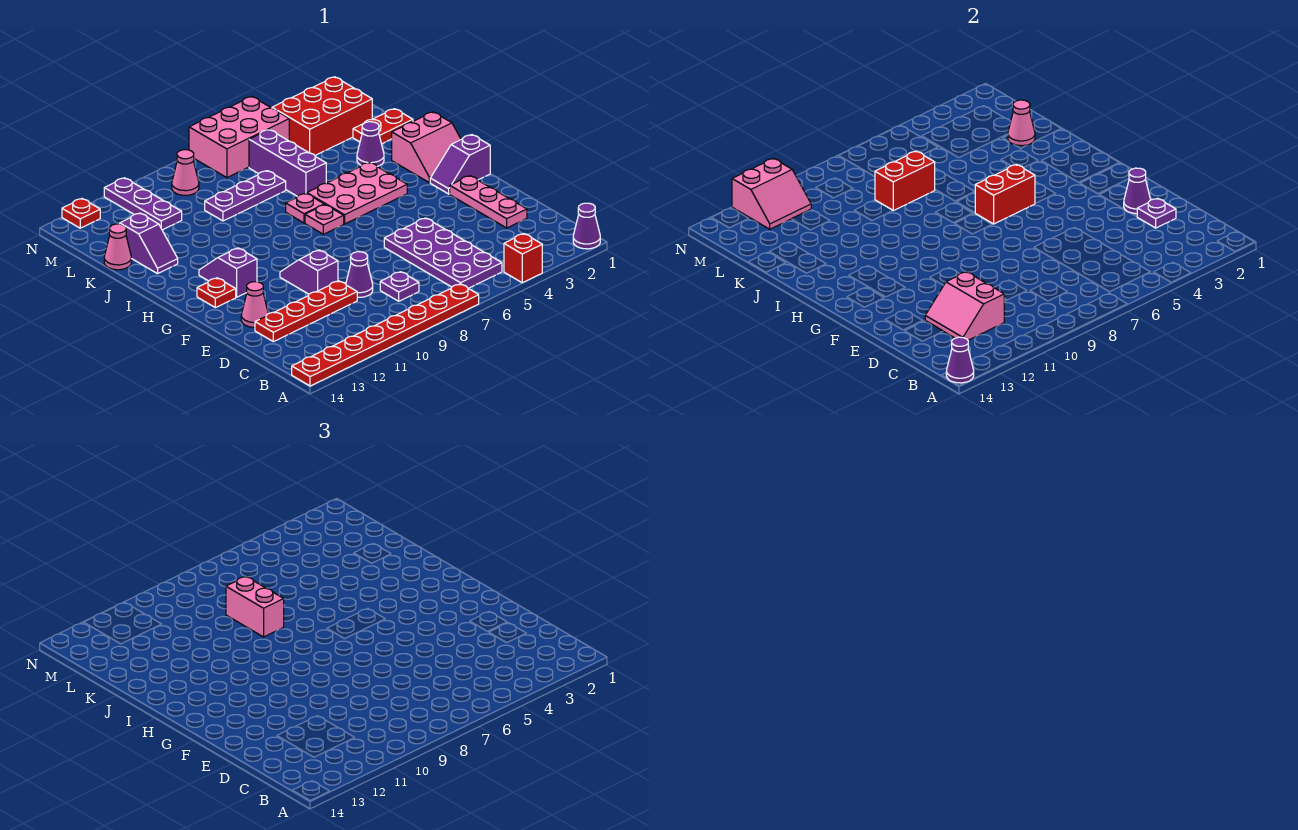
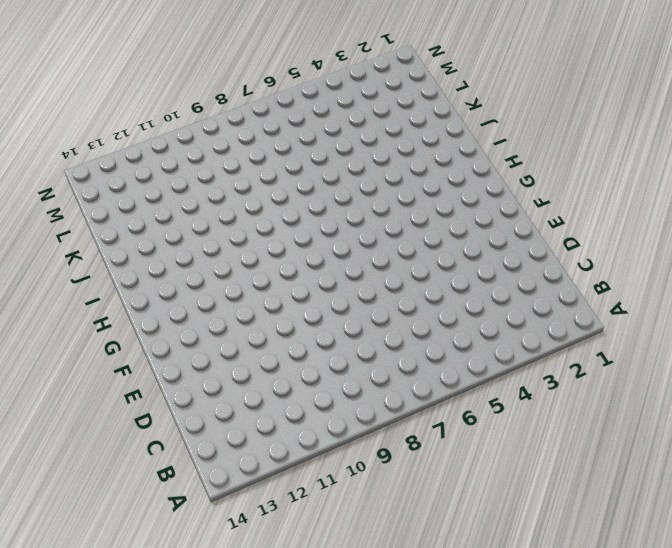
none -> purple 1x1 cone [573,203,600,249]
none -> red 1x1 brick [504,234,542,283]
none -> red 1x8 plate [292,284,479,386]
none -> purple 2x4 plate [384,218,502,288]

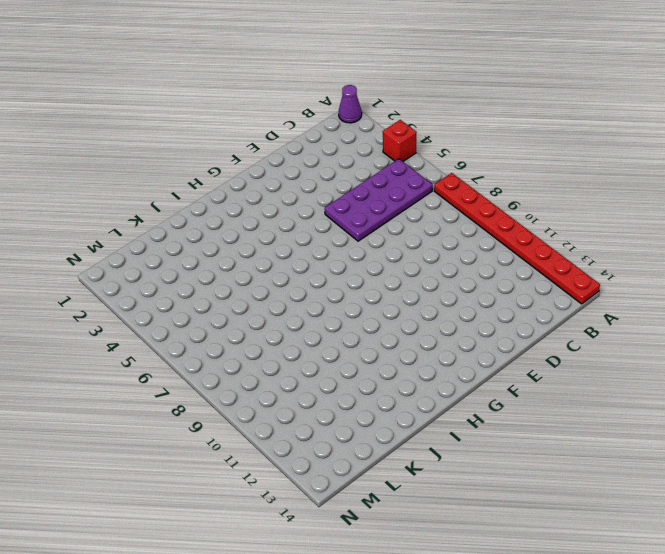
none -> purple 1x1 plate [380,272,419,301]
none -> pink 1x3 plate [450,176,527,228]
none -> purple 1x1 cone [346,252,373,297]
none -> red 1x4 plate [255,281,357,342]

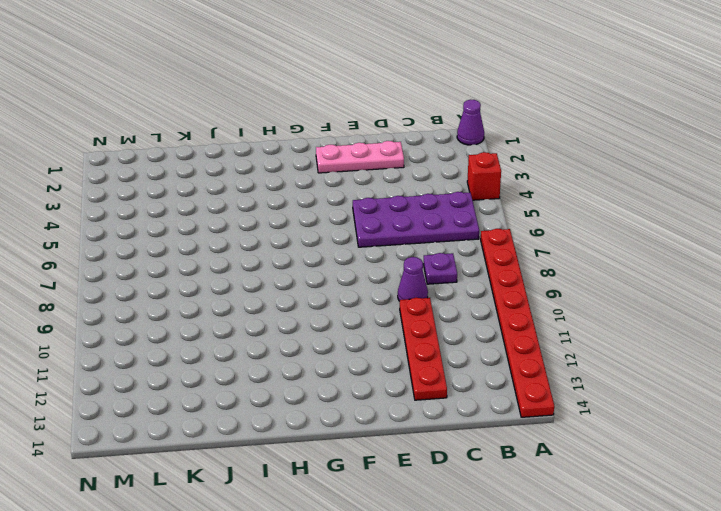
none -> purple 1x2 slope [280,250,338,294]
none -> pink 1x1 cone [241,282,268,327]
none -> purple 1x2 slope [430,135,490,194]
none -> purple 1x2 slope [199,248,257,297]

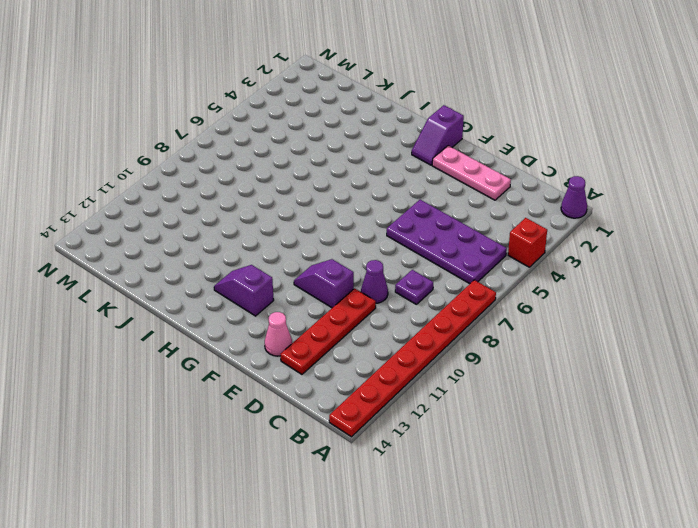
none -> red 1x1 plate [197,278,236,308]
none -> pink 2x2 slope [392,112,461,183]
none -> pink 2x3 plate [307,162,407,224]
none -> pink 1x1 plate [305,205,344,234]

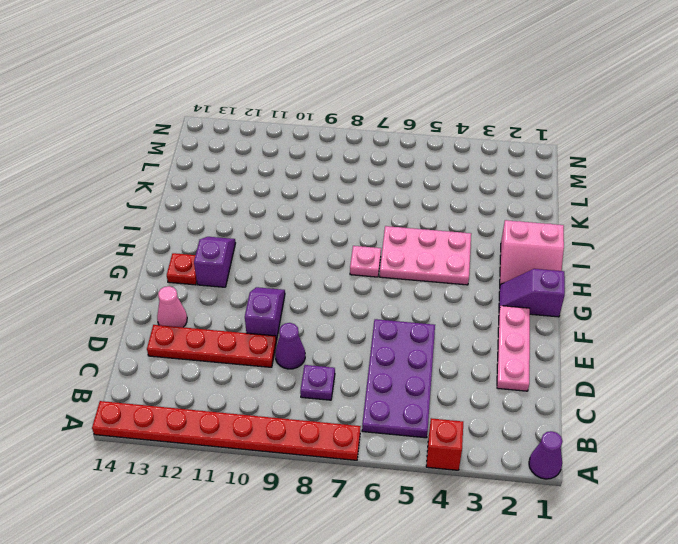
none -> pink 1x1 plate [286,193,324,223]
none -> purple 1x1 cone [357,122,384,167]
none -> purple 1x3 brick [249,130,326,196]
none -> purple 1x2 slope [120,213,178,274]

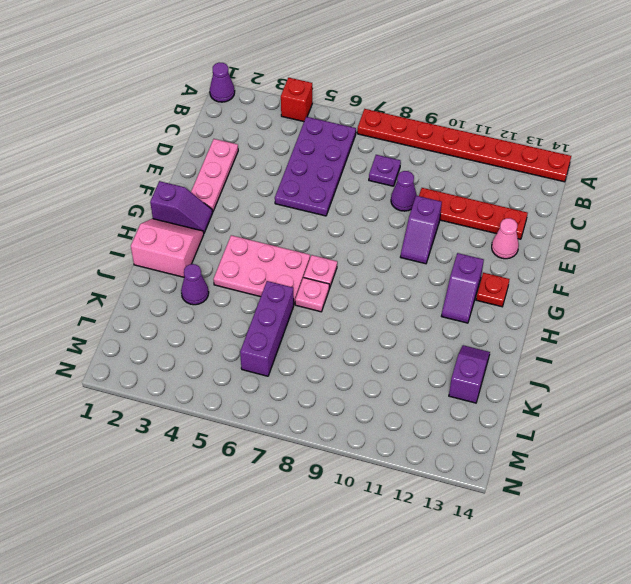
none -> red 1x2 plate [353,109,413,144]
none -> purple 1x3 plate [205,171,286,221]
none -> pink 1x1 cone [104,224,131,270]
none -> red 2x3 brick [272,77,372,155]

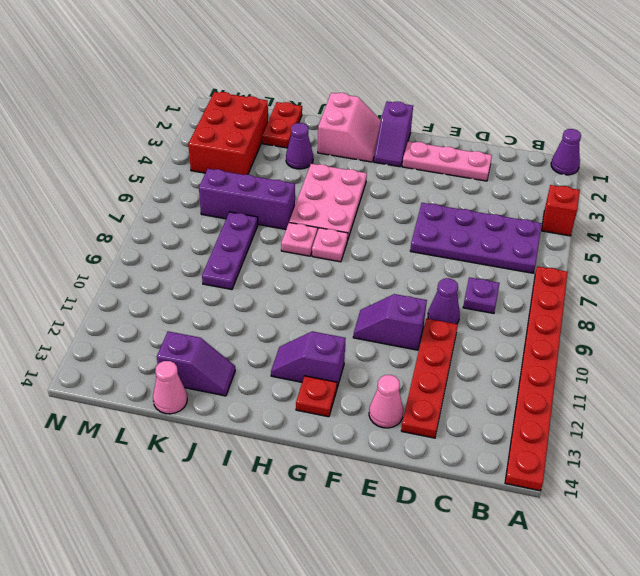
none -> purple 1x3 plate [104,178,182,230]
none -> pink 2x3 brick [189,97,289,178]
none -> pink 1x1 cone [172,150,199,195]
none -> red 1x1 plate [62,199,100,228]

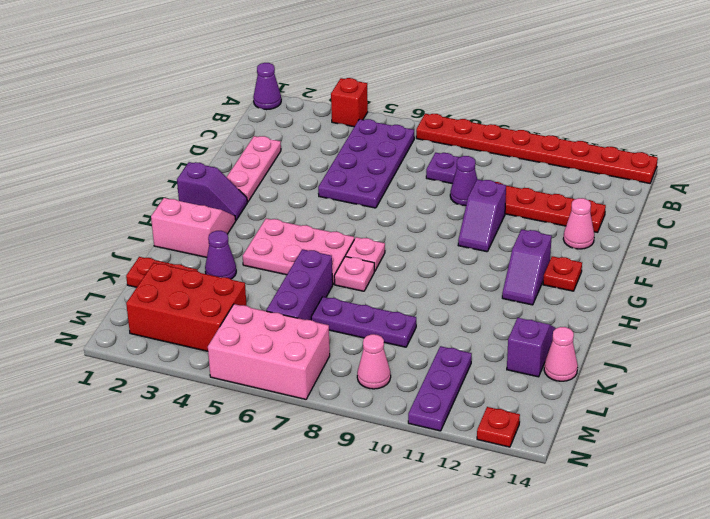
none -> purple 1x1 cone [946,337,974,383]
none -> pink 2x2 slope [925,272,1005,340]
none -> purple 1x1 plate [1137,198,1176,228]
none -> purple 1x1 cone [1124,168,1151,214]

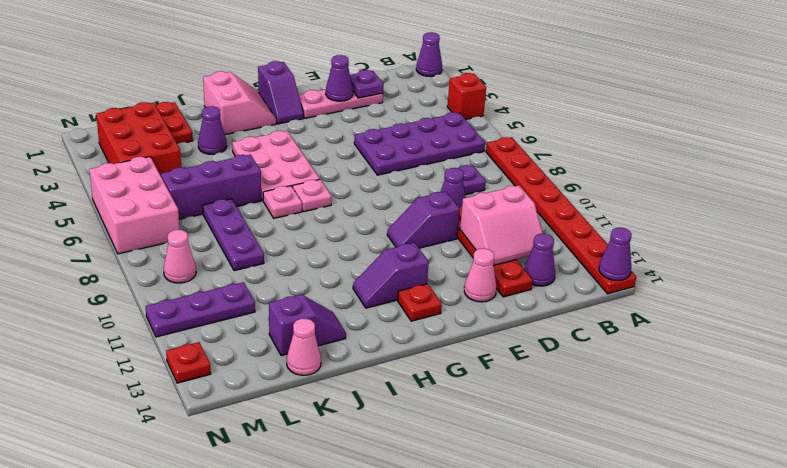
purple 1x1 cone [524,234,555,286] -> none
none -> red 1x2 brick [975,164,1035,224]
none -> pink 1x1 cone [1008,100,1035,146]
none -> red 1x2 brick [875,151,935,211]
none -> pink 2x2 slope [732,158,811,229]

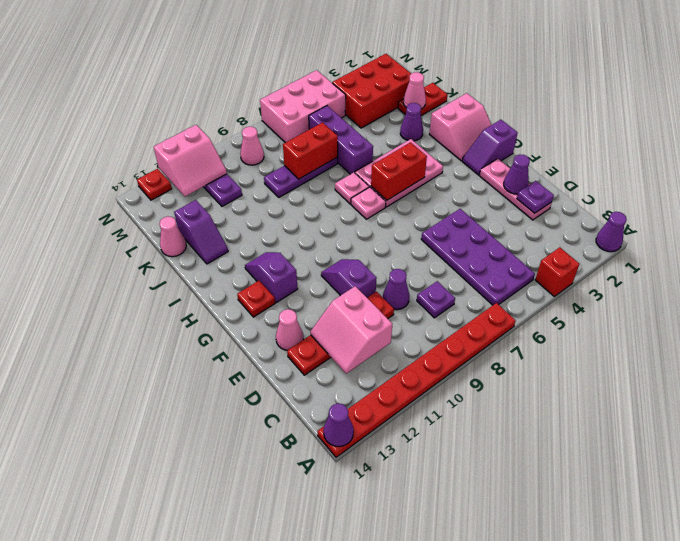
none -> pink 1x2 brick [226,576,284,637]

